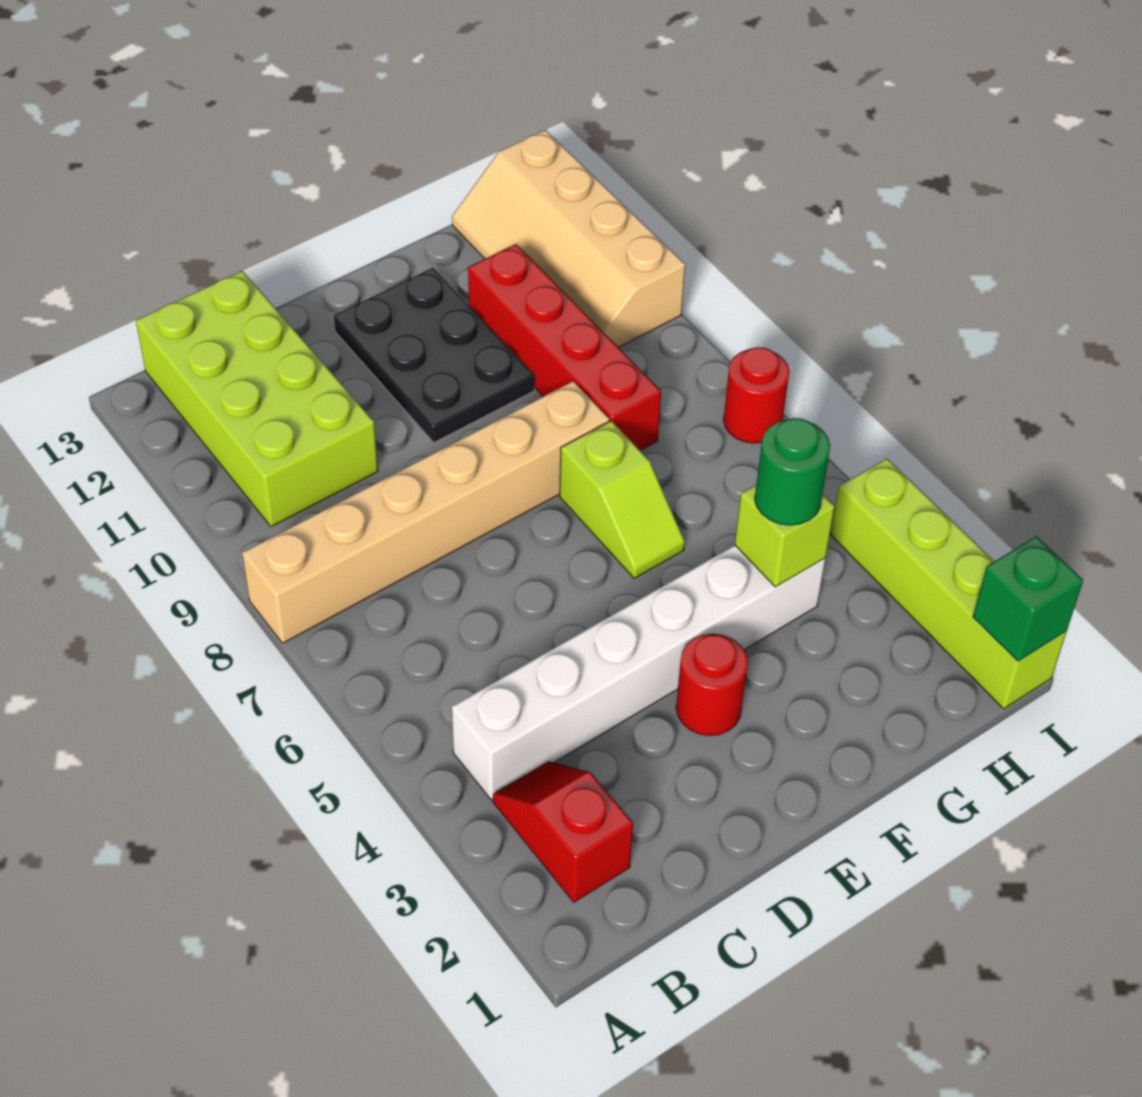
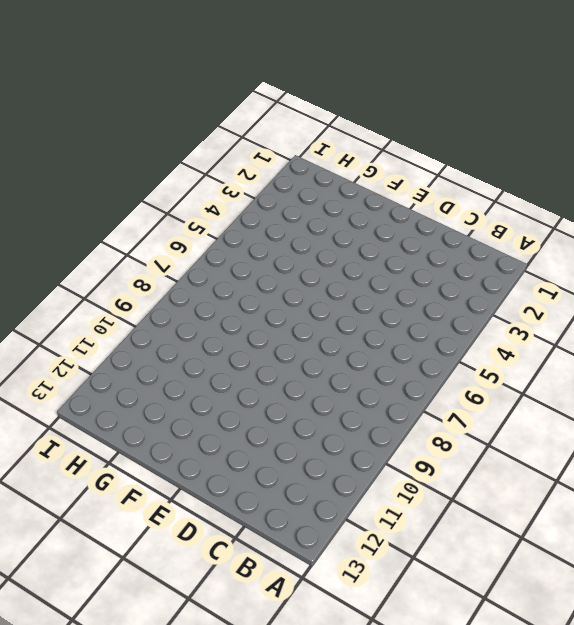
none -> tan 1x6 brick [242,381,609,643]
none -> red 1x2 slope [493,761,633,902]
none -> white 1x6 brick [452,545,826,800]

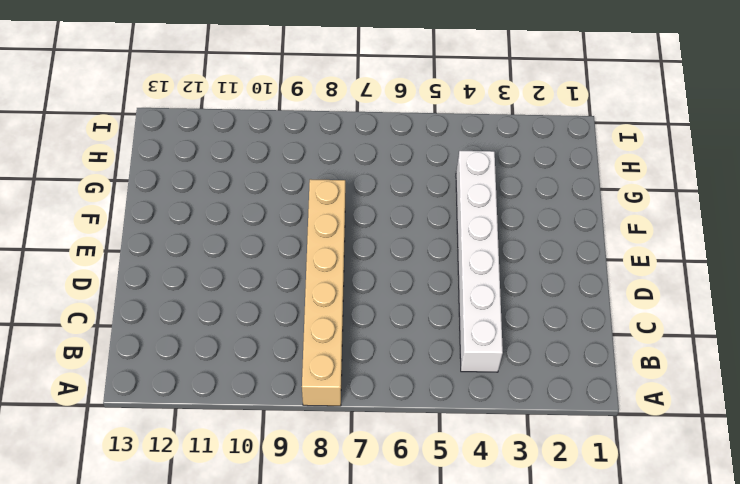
none -> red 1x2 slope [493,761,633,902]
none -> lime 2x4 brick [136,271,378,527]
none -> red 1x1 round brick [676,634,748,735]

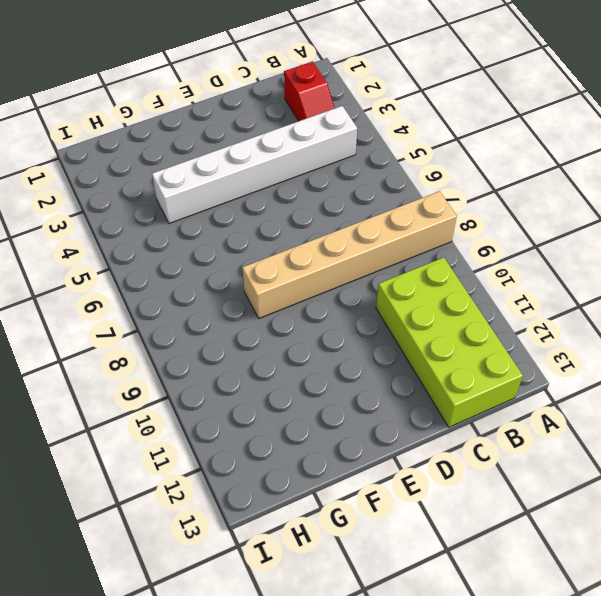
none -> red 1x1 round brick [676,634,748,735]
none -> black 2x3 plate [334,268,534,443]
none -> lime 1x2 slope [560,421,685,578]

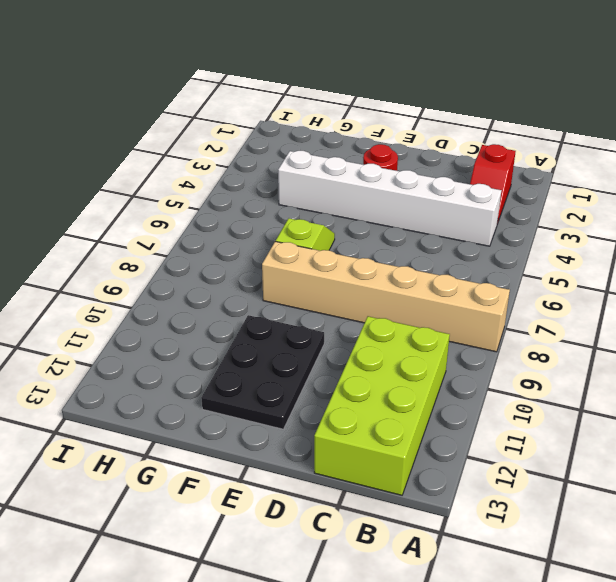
none -> red 1x4 brick [468,244,661,451]
none -> tan 2x4 slope [452,130,685,348]
none -> lime 1x4 brick [831,458,1067,709]

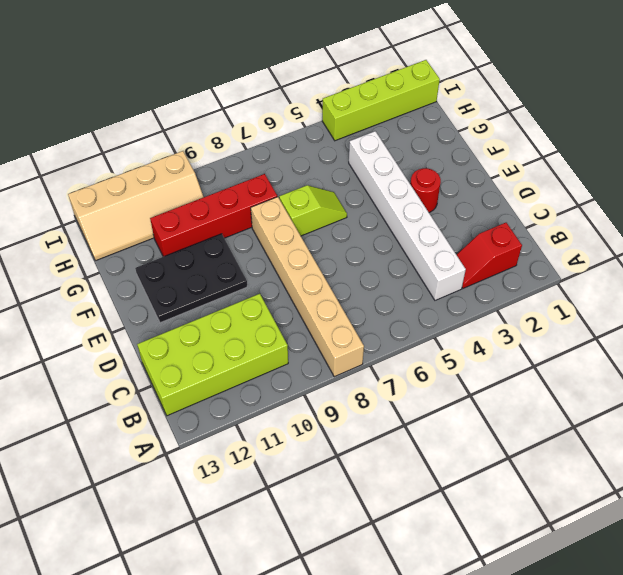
none -> red 1x1 round brick [723,347,789,443]
none -> lime 1x1 brick [735,485,835,587]
none -> green 1x1 brick [973,536,1083,661]

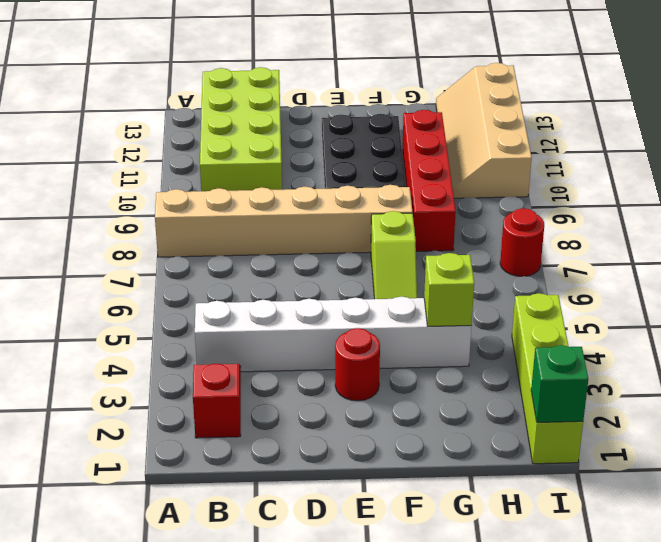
none -> green 1x1 round brick [755,418,830,525]

